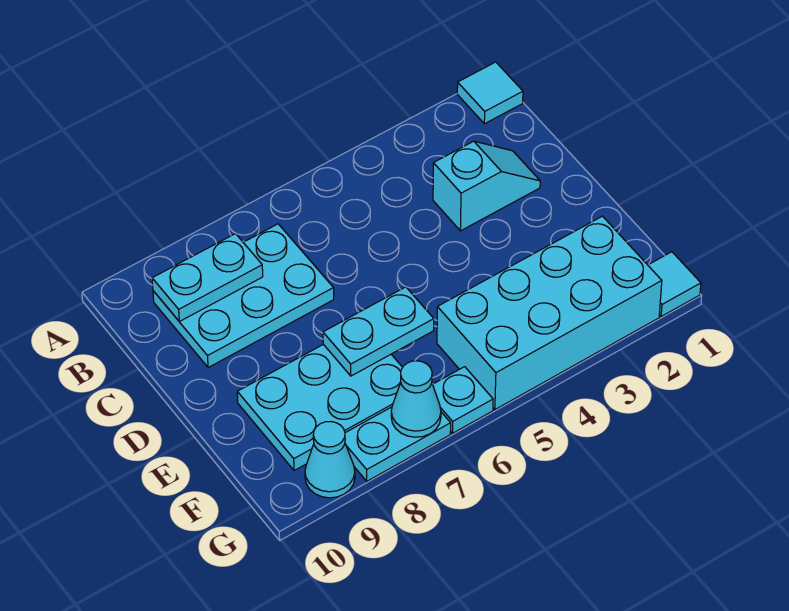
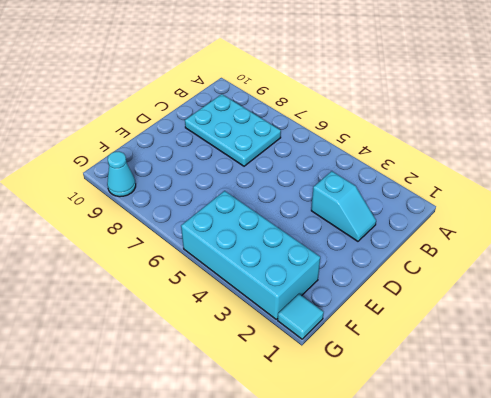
none -> cyan 1x1 tile [457,62,523,124]
none -> cyan 2x3 plate [237,344,403,470]
none -> cyan 1x1 plate [433,367,493,433]

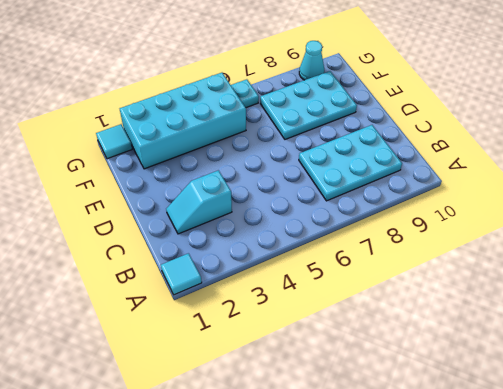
none -> cyan 1x2 plate [345,407,451,481]
none -> cyan 1x2 plate [152,234,263,321]
none -> cyan 1x2 plate [323,287,434,376]

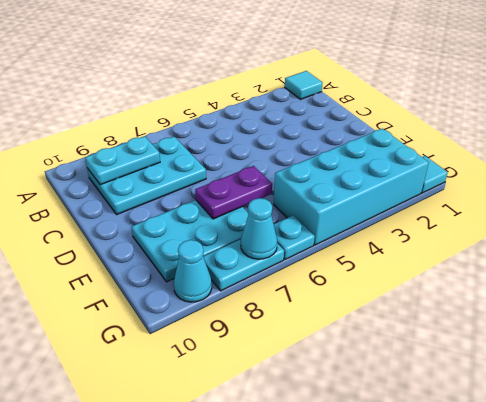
purple 1x2 plate [195,166,272,219] -> cyan 1x2 plate [323,287,434,376]
none -> cyan 1x2 slope [433,141,540,231]

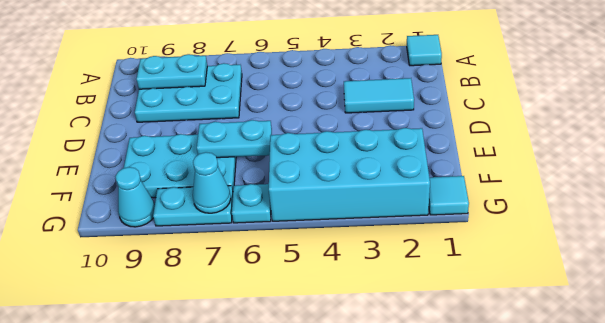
cyan 1x2 tile [344,78,414,113] -> cyan 1x2 slope [433,141,540,231]

